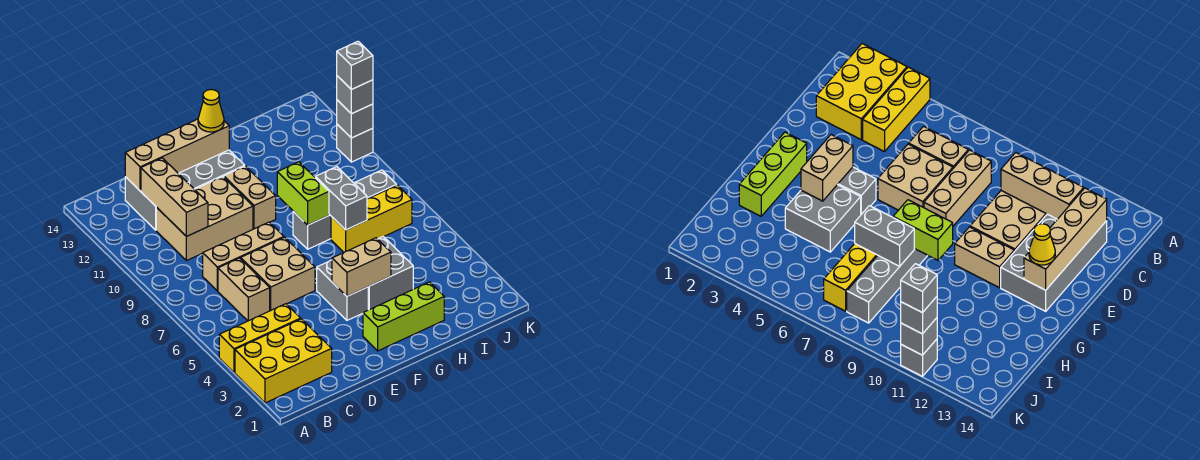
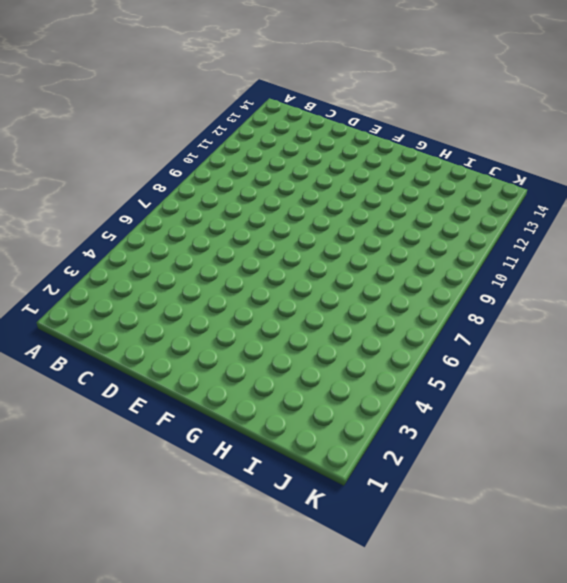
none -> yellow 2x3 brick [235,319,332,403]
none -> yellow 1x3 brick [219,304,301,373]
none -> tan 1x2 brick [218,258,270,321]

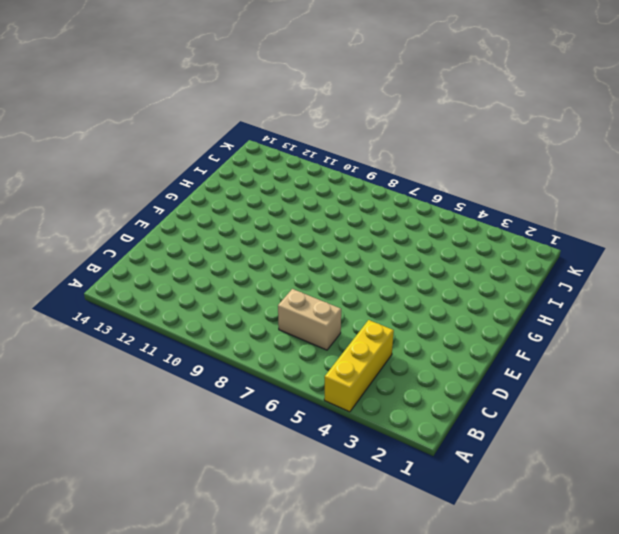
none -> yellow 2x3 brick [235,319,332,403]
none -> tan 1x3 brick [203,222,284,291]
none -> tan 2x3 brick [156,177,253,261]

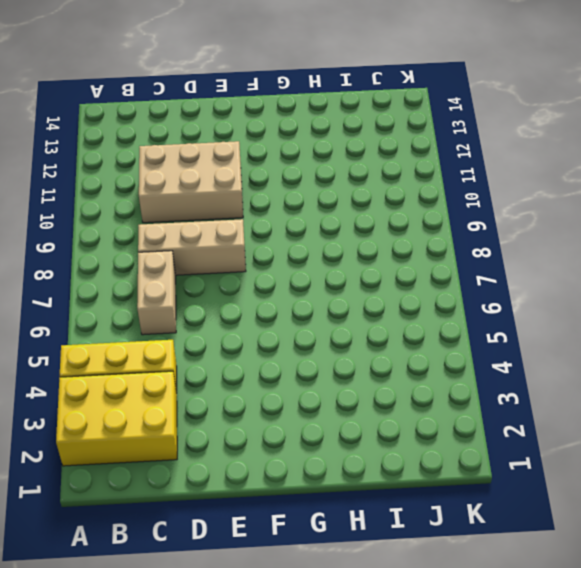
none -> grey 2x4 brick [125,150,245,230]
none -> tan 2x2 brick [241,237,315,311]
none -> lime 1x3 brick [363,282,444,351]

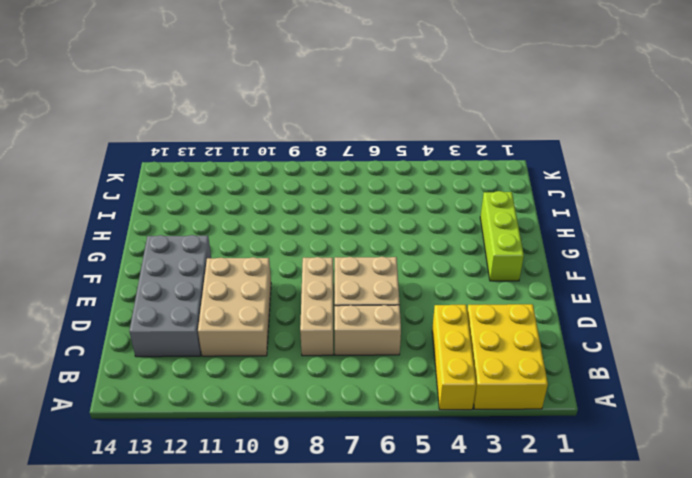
none -> grey 1x2 brick [317,260,368,320]
none -> tan 1x2 brick [224,166,276,229]
none -> grey 2x2 brick [368,237,413,309]

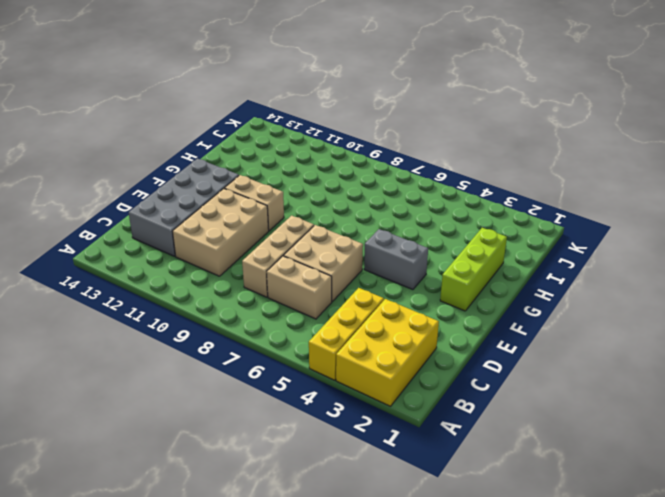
none -> grey 2x2 brick [368,237,413,309]
none -> grey 1x4 brick [293,170,397,249]
none -> yellow 1x3 brick [331,185,412,252]

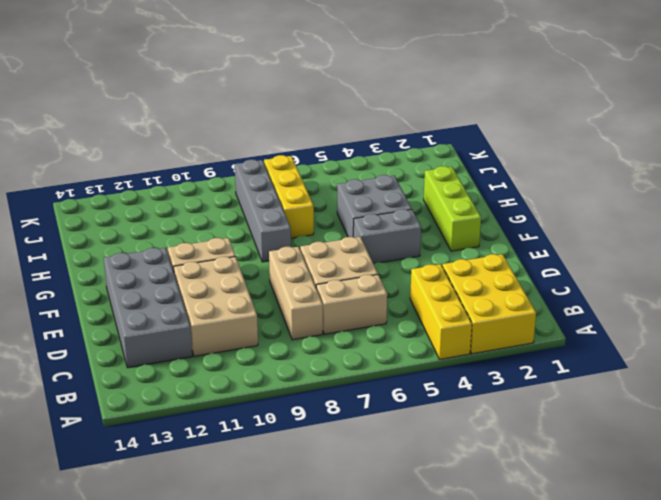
none -> grey 1x1 brick [337,124,373,162]
none -> tan 1x3 brick [141,158,208,237]
none -> tan 1x4 brick [125,119,229,191]

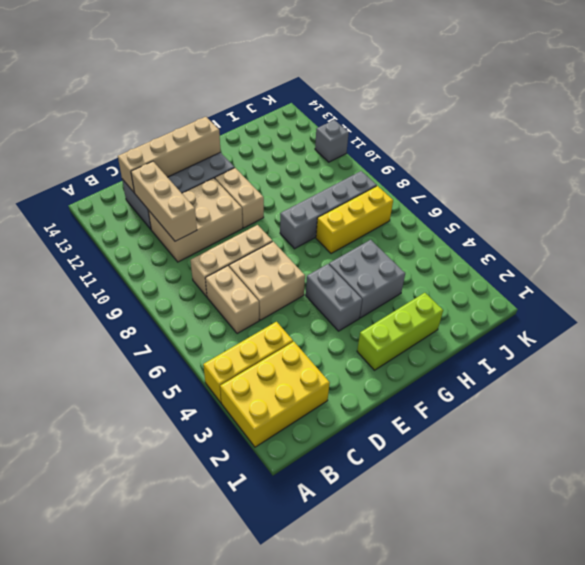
none -> tan 1x2 brick [332,238,391,296]
none -> lime 1x2 brick [277,162,329,225]
none -> grey 1x2 brick [315,167,367,230]

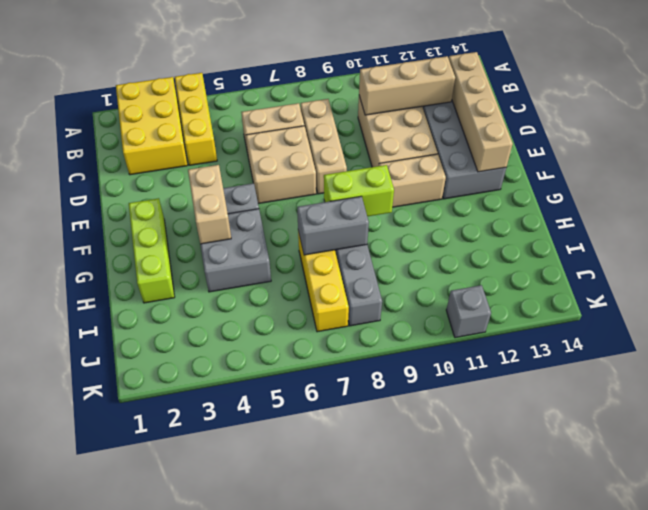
none -> grey 1x1 brick [337,100,373,138]
none -> yellow 1x1 cone [198,90,224,132]
none -> grey 1x1 brick [337,76,373,114]

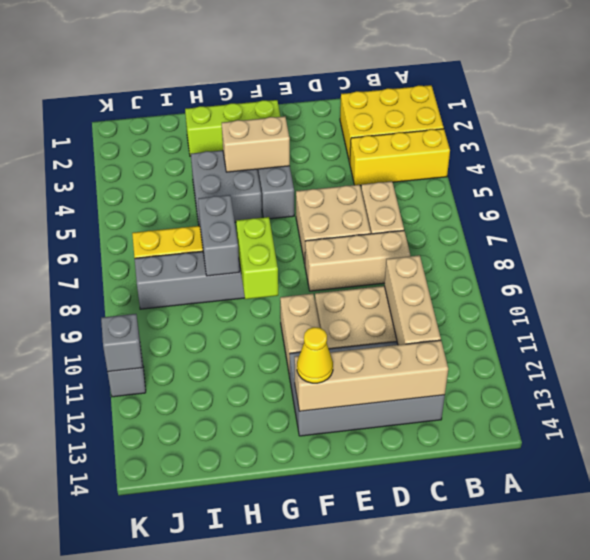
none -> grey 1x1 brick [337,76,373,114]
none -> grey 1x1 brick [337,41,373,89]

